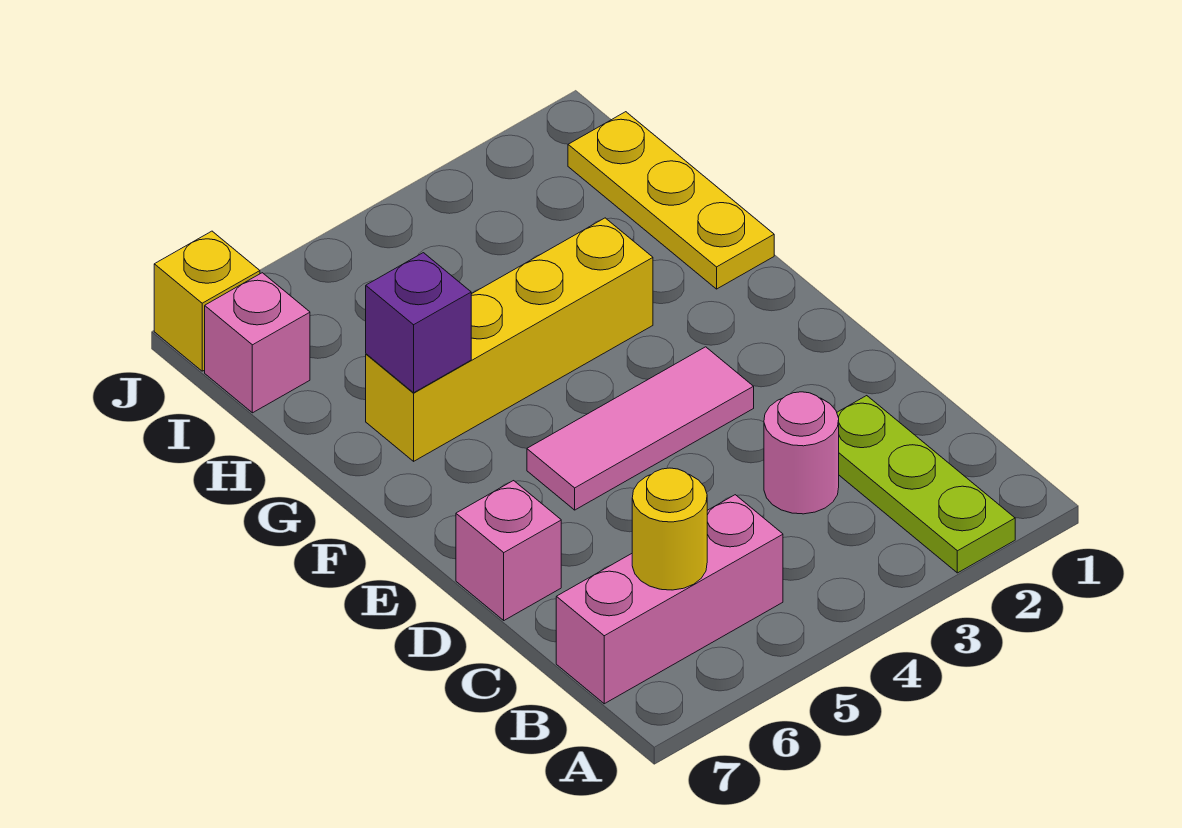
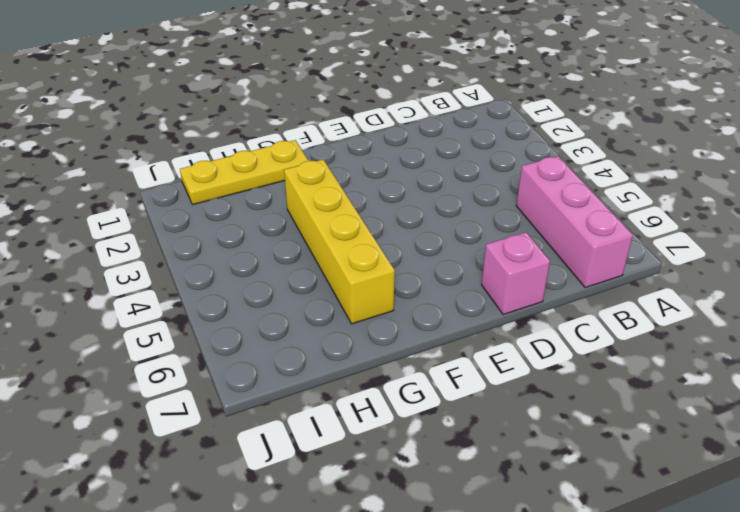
none -> lime 1x3 plate [837,396,1015,573]
none -> pink 1x1 round brick [764,392,839,514]

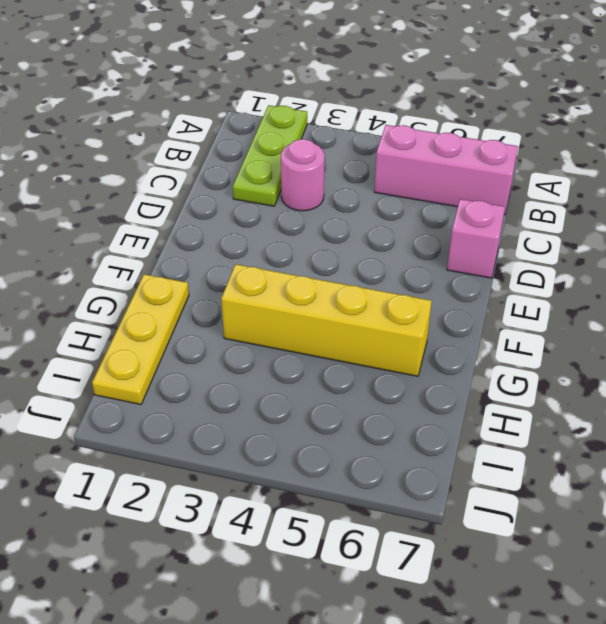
none -> pink 1x3 tile [527,347,754,510]
none -> pink 1x1 brick [205,273,310,413]

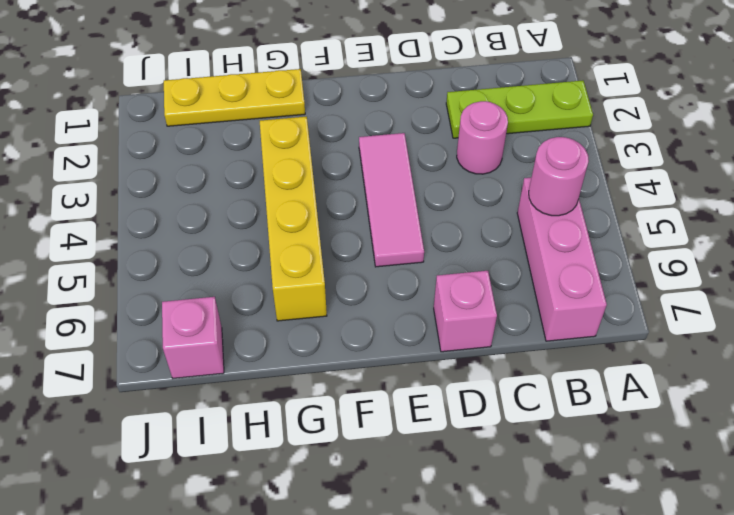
pink 1x1 round brick [529,137,589,216] -> none
none -> yellow 1x1 brick [154,231,260,371]
none -> yellow 1x1 round brick [632,468,707,590]

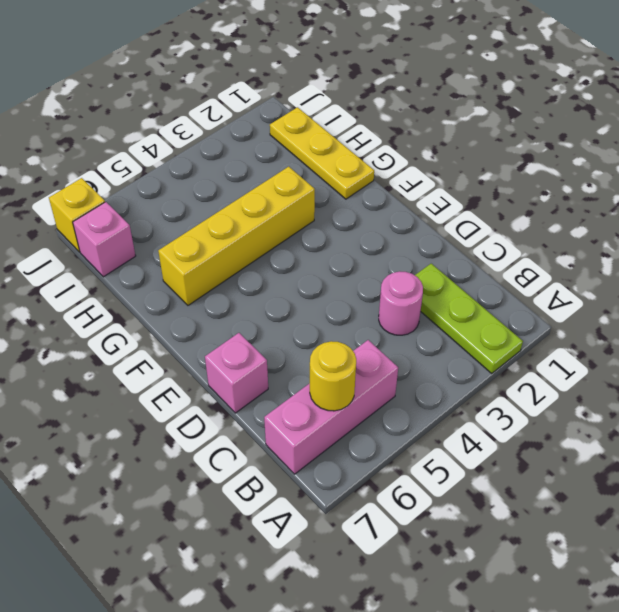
none -> pink 1x3 tile [527,347,754,510]
none -> purple 1x1 brick [366,253,471,393]

